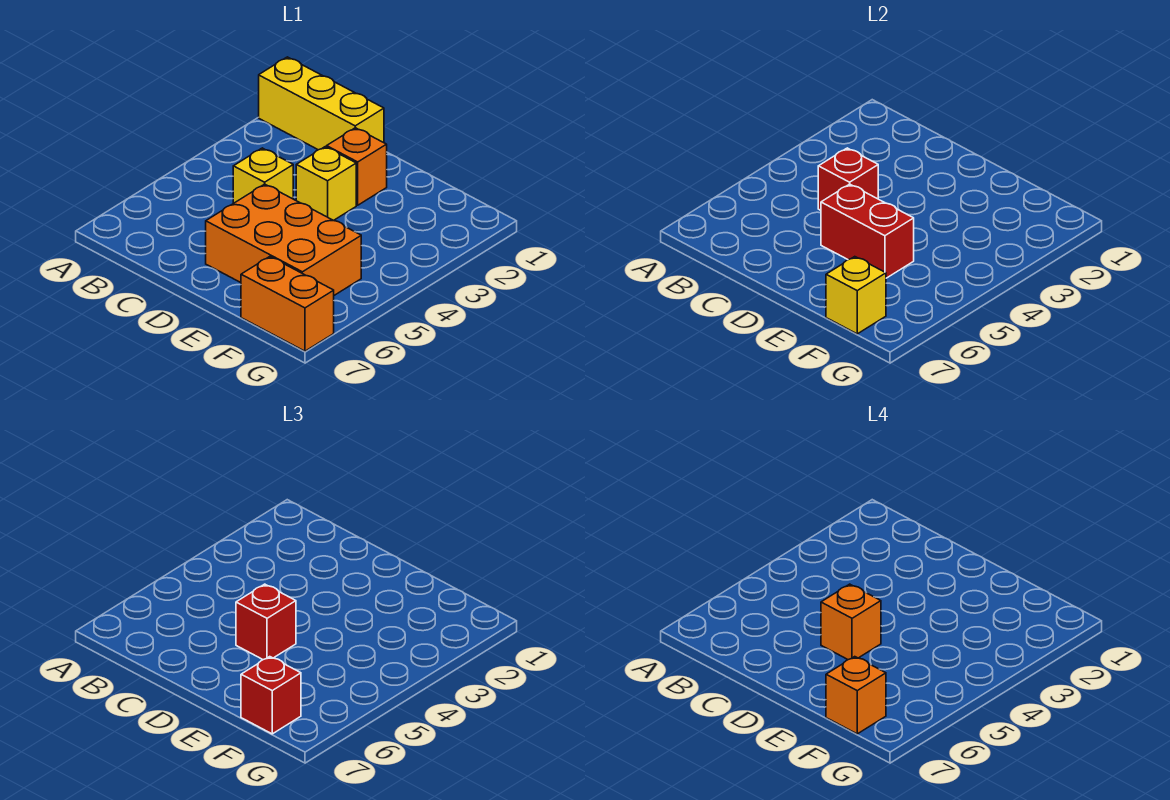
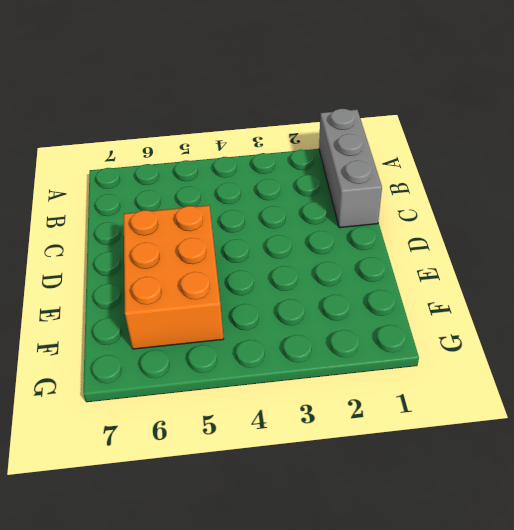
grey 1x3 brick [319,109,382,228] -> yellow 1x3 brick [259,57,384,150]
none -> yellow 1x1 brick [233,148,293,203]
none -> orange 1x1 brick [327,128,387,205]
none -> yellow 1x1 brick [296,147,356,220]

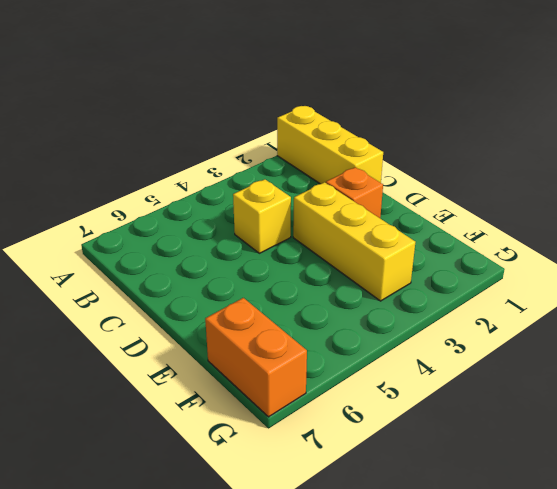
yellow 1x3 brick [293,182,415,301] -> yellow 1x1 brick [296,147,356,220]
none -> orange 2x3 brick [206,184,361,295]
none -> red 1x1 brick [818,148,878,210]
none -> red 1x2 brick [821,184,914,278]

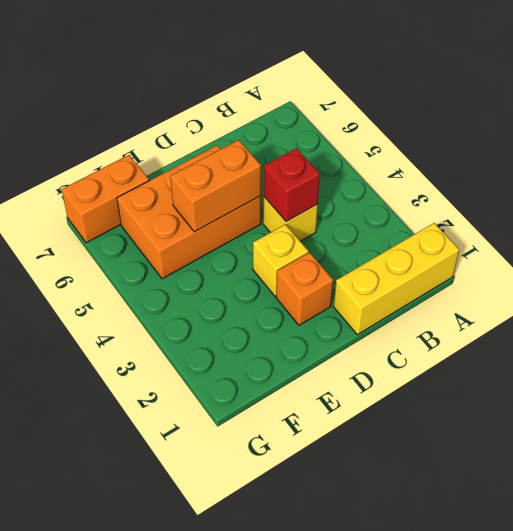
orange 1x2 brick [170,140,261,232] -> red 1x2 brick [821,184,914,278]
none -> yellow 1x1 brick [826,257,886,334]
none -> red 1x1 brick [236,584,296,660]
none -> red 1x1 brick [241,657,301,734]

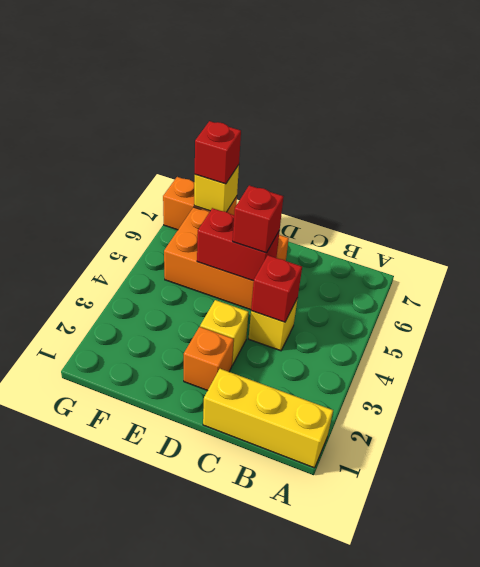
none -> orange 1x1 brick [821,584,881,660]
none -> orange 1x1 brick [826,657,886,734]

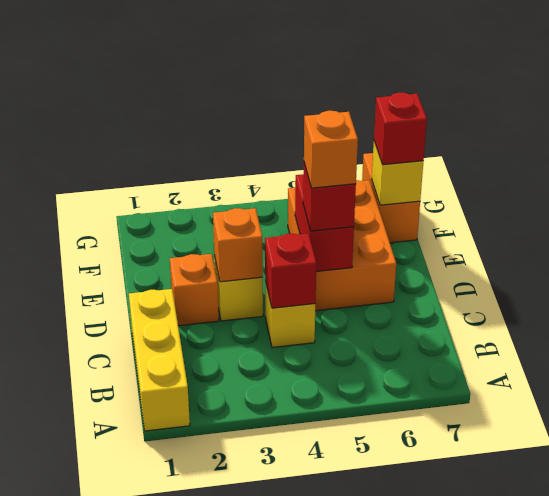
orange 1x1 brick [213,208,263,282] -> orange 1x1 brick moved to [826,657,886,734]

